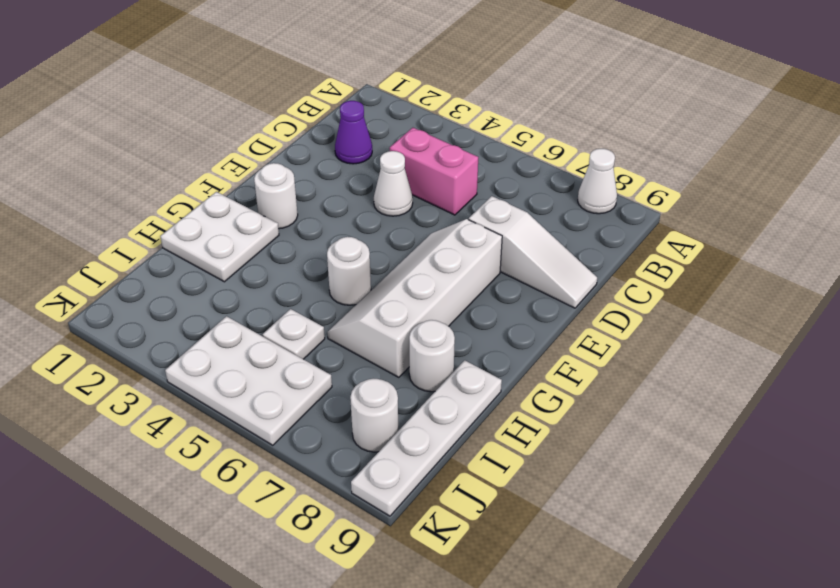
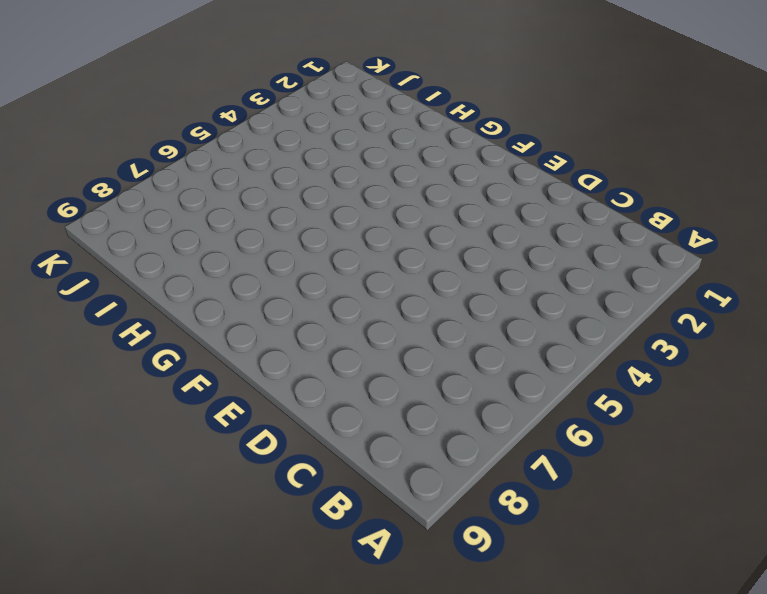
none -> white 1x1 cone [578,149,617,214]
none -> purple 1x1 cone [335,101,372,164]
none -> pink 1x2 brick [390,128,478,215]

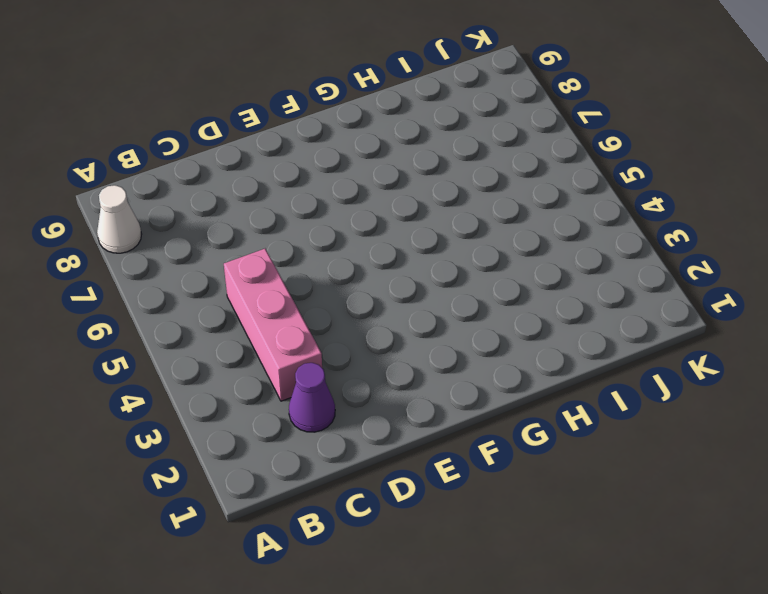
pink 1x3 brick [224,249,322,401] -> pink 1x2 brick [390,128,478,215]
none -> white 1x1 cone [374,151,413,216]
none -> white 1x3 slope [469,196,597,308]
none -> white 2x4 slope [327,219,502,377]

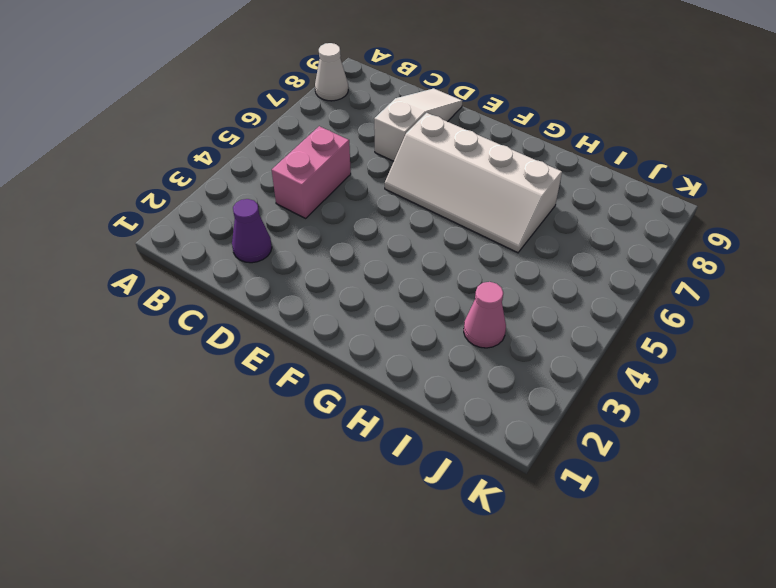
pink 1x1 cone [464,282,506,348] -> none
none -> white 1x1 cone [374,151,413,216]
none -> white 1x1 round brick [254,163,298,229]
none -> white 2x2 plate [160,192,279,282]

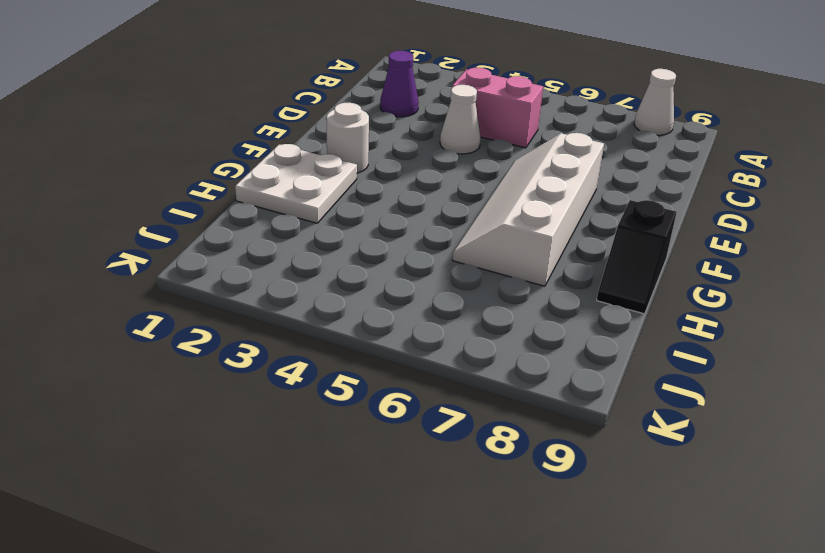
black 1x2 slope [597,200,677,314] -> white 1x4 plate [351,360,502,516]
none -> white 1x3 slope [469,196,597,308]
none -> white 1x1 round brick [327,237,371,305]
none -> white 1x1 round brick [409,320,455,392]

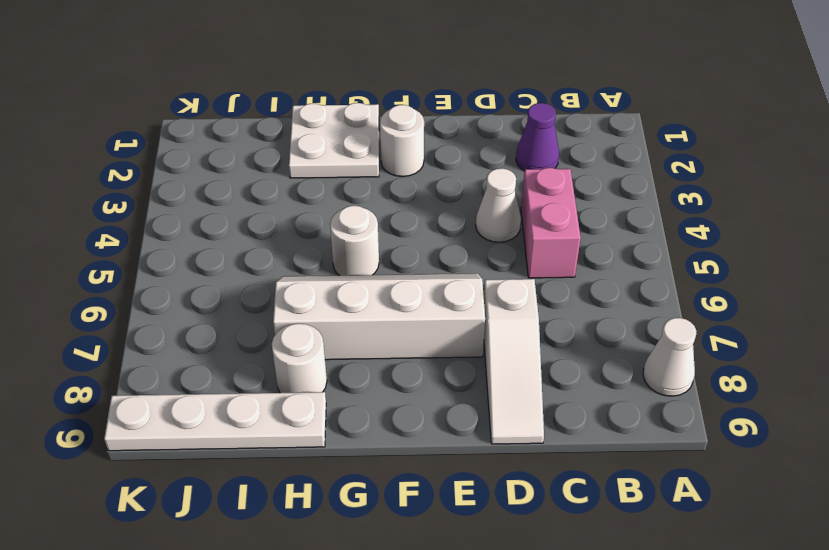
none -> white 1x1 plate [263,309,325,359]
none -> white 2x3 plate [165,316,332,445]
none -> white 1x1 round brick [350,379,398,452]

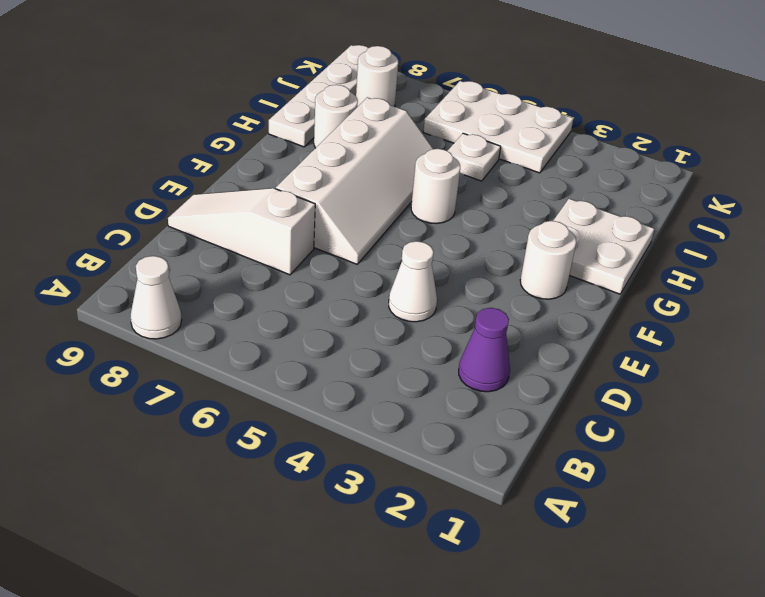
none -> pink 1x2 brick [390,128,478,215]

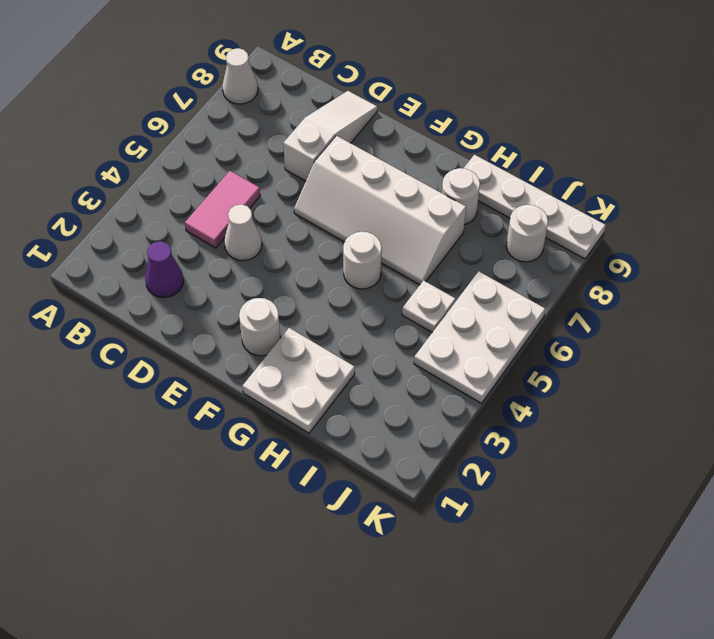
pink 1x2 tile [185,171,260,248] -> pink 1x2 brick [390,128,478,215]

